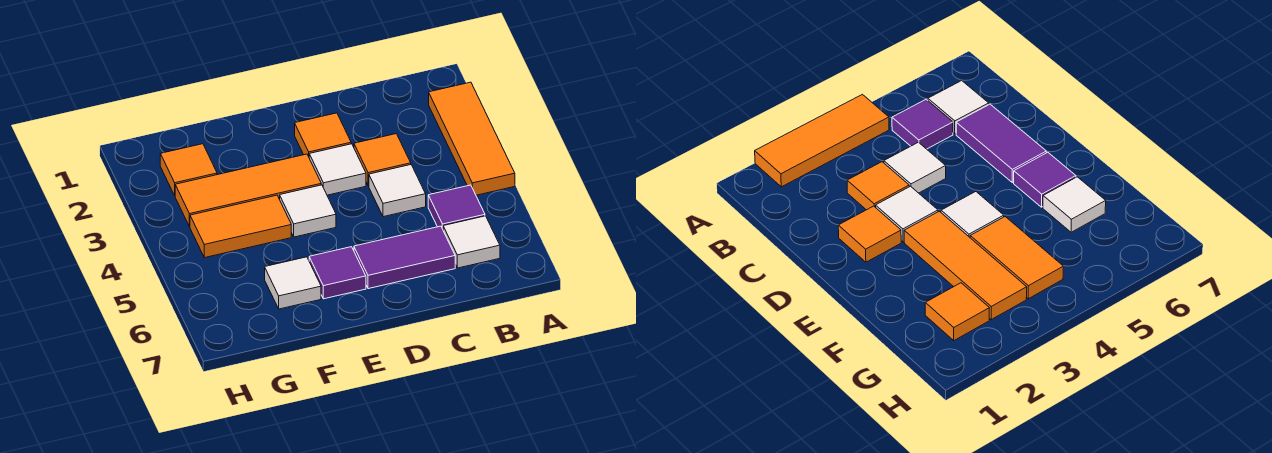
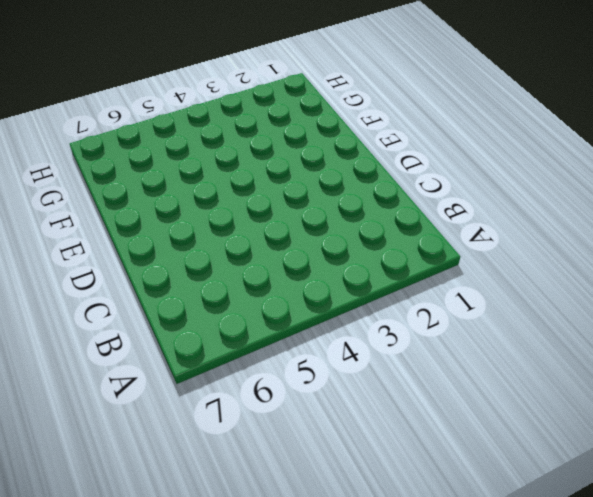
none -> orange 1x3 tile [429,82,515,195]
none -> purple 1x1 tile [428,185,485,229]
none -> white 1x1 tile [443,216,500,268]

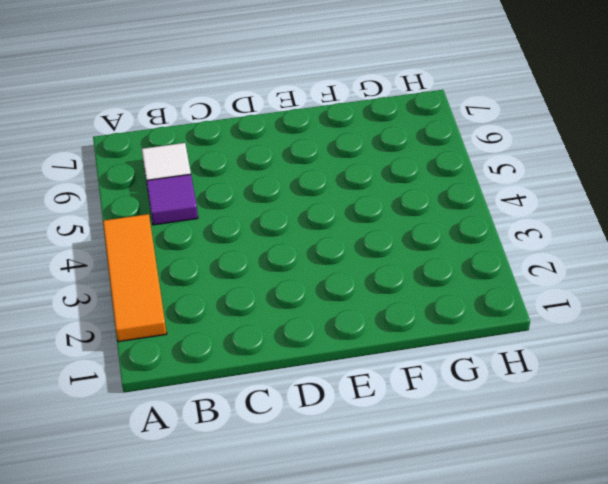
none -> orange 1x1 tile [354,134,411,186]
none -> white 1x1 tile [369,165,426,217]
none -> purple 1x2 tile [354,226,455,289]

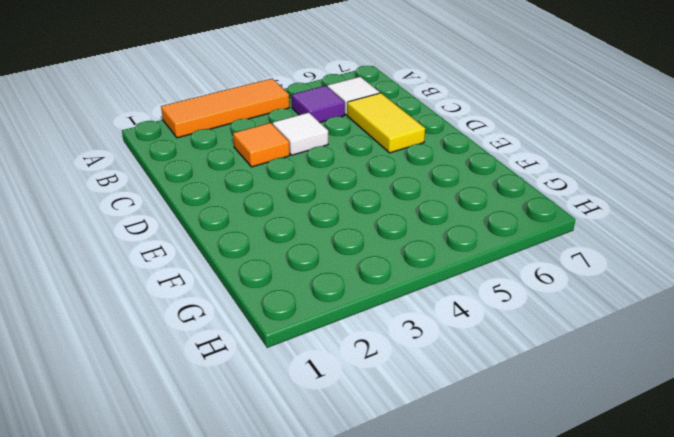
yellow 1x2 tile [347,93,425,153] -> purple 1x2 tile [354,226,455,289]
none -> orange 1x1 tile [295,113,351,156]
none -> white 1x1 tile [309,144,366,195]
none -> orange 1x3 tile [175,154,321,227]

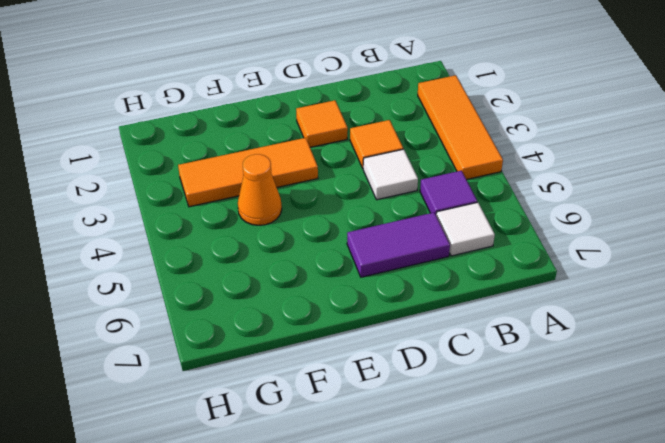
orange 1x1 cone [238,154,282,225] -> orange 1x2 tile [190,195,291,258]
none -> white 1x1 tile [309,144,366,195]
none -> white 1x1 tile [280,185,336,237]
none -> purple 1x1 tile [309,247,366,299]

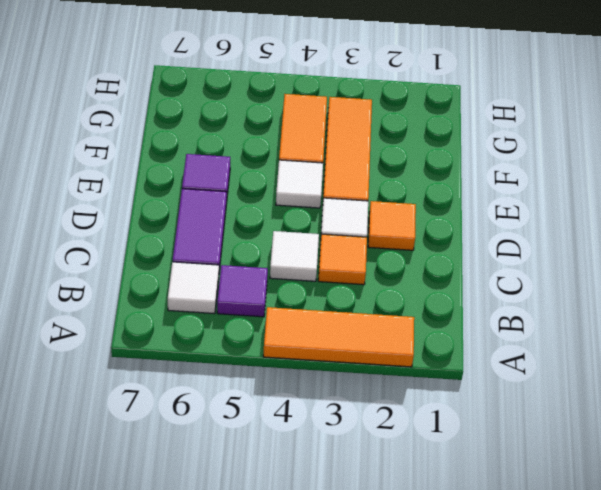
none -> white 1x1 tile [265,257,321,309]
none -> orange 1x1 tile [160,144,217,195]

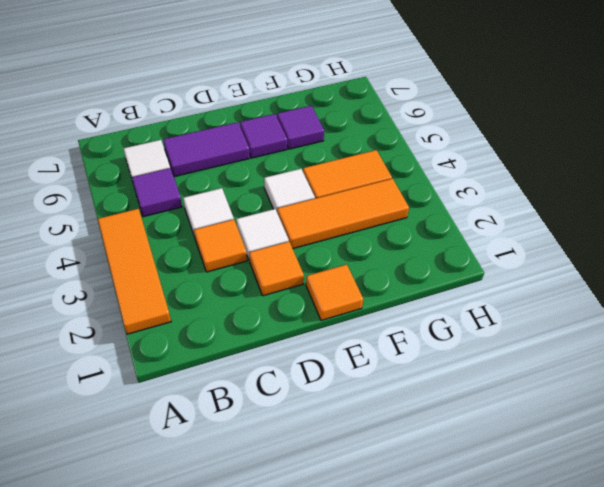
orange 1x1 tile [306,265,363,320] -> orange 1x1 tile moved to [160,144,217,195]
purple 1x1 tile [277,106,324,149] -> white 1x1 tile [265,257,321,309]

